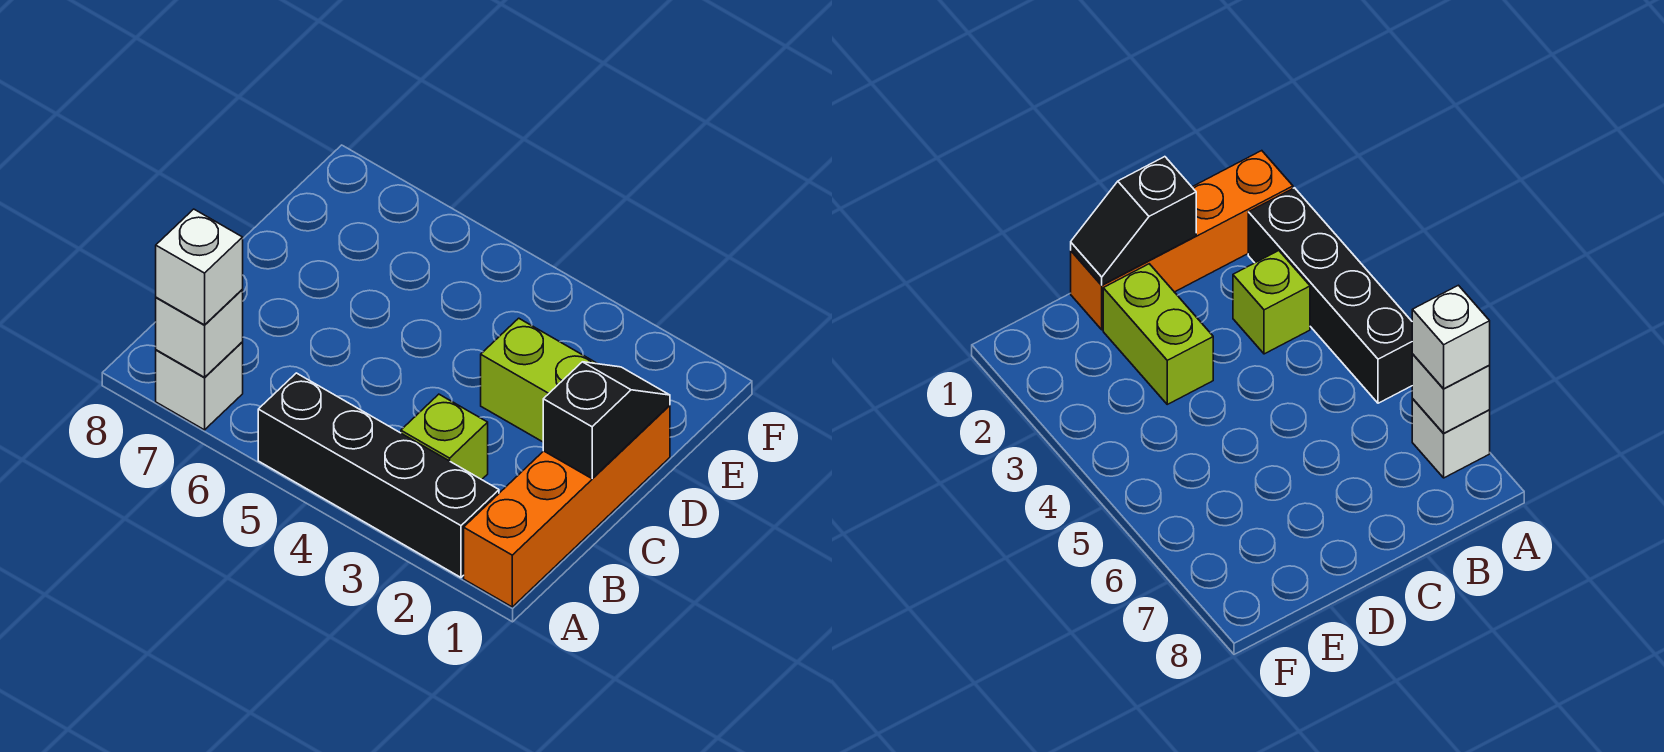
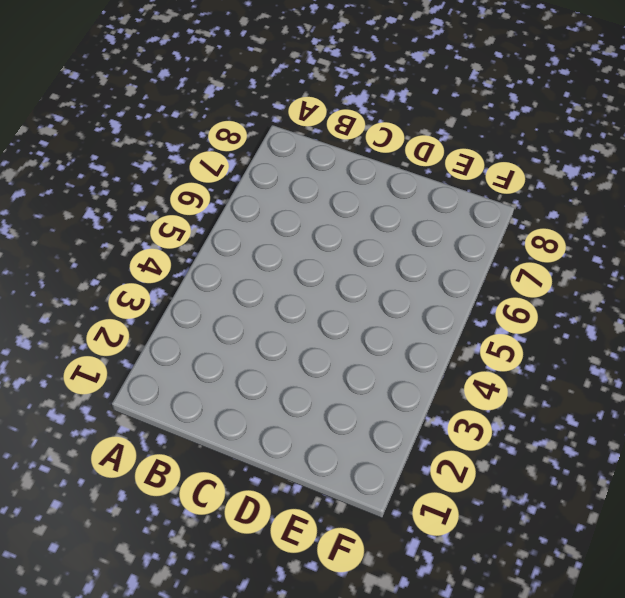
none -> orange 1x4 brick [464,405,670,607]
none -> black 1x4 brick [258,373,499,577]

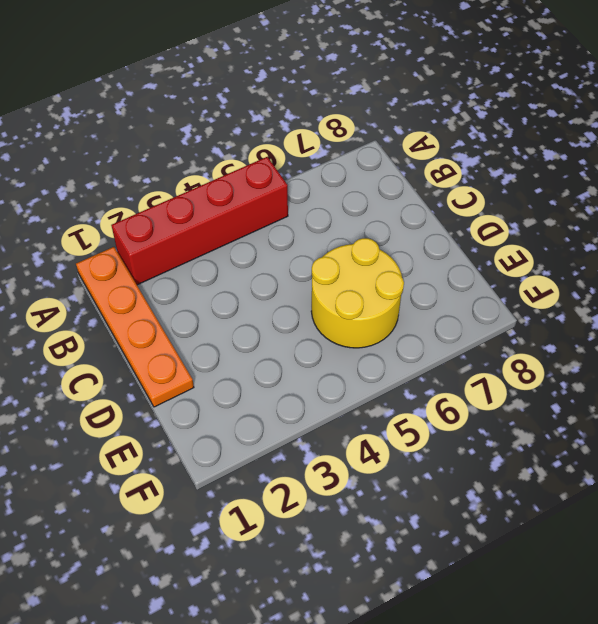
orange 1x4 plate [76,247,194,407] -> orange 1x4 brick [464,405,670,607]
red 1x4 brick [111,157,288,285] -> black 1x4 brick [258,373,499,577]
yellow 2x2 round brick [311,238,404,348] -> none
none -> white 1x1 brick [156,342,243,430]
none -> lime 1x1 brick [401,394,488,480]

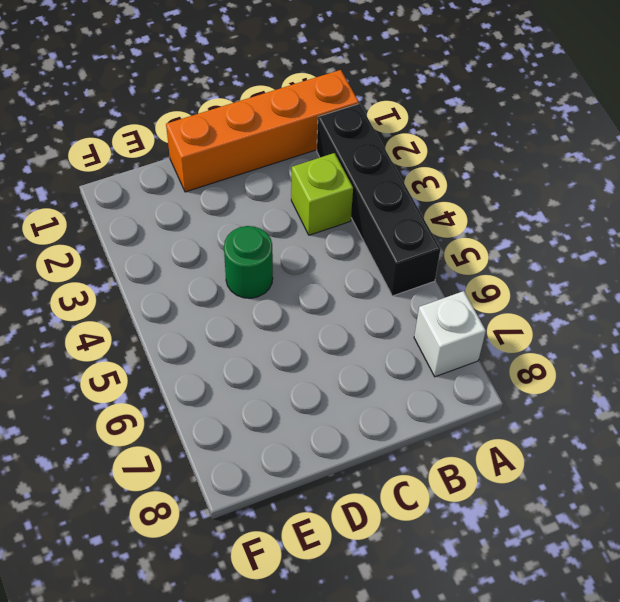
green 1x1 round brick [224,226,273,298] -> none
none -> lime 1x2 brick [481,318,597,442]
none -> white 1x1 brick [156,290,243,377]

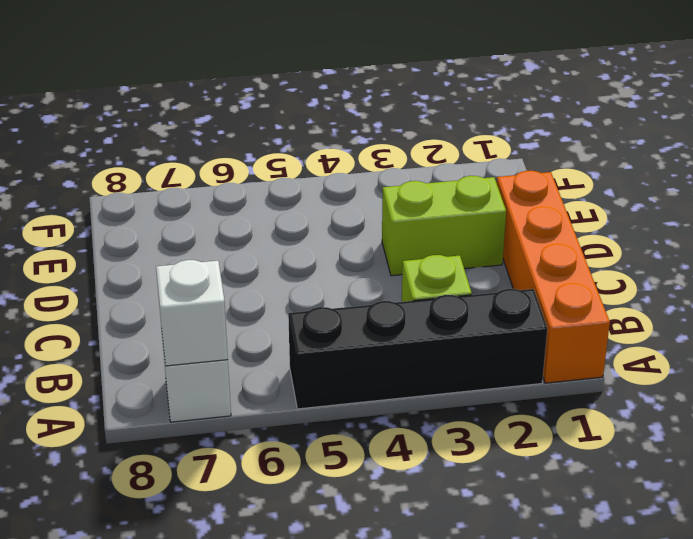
none -> black 1x2 slope [543,362,670,479]
none -> white 1x1 brick [156,209,243,325]

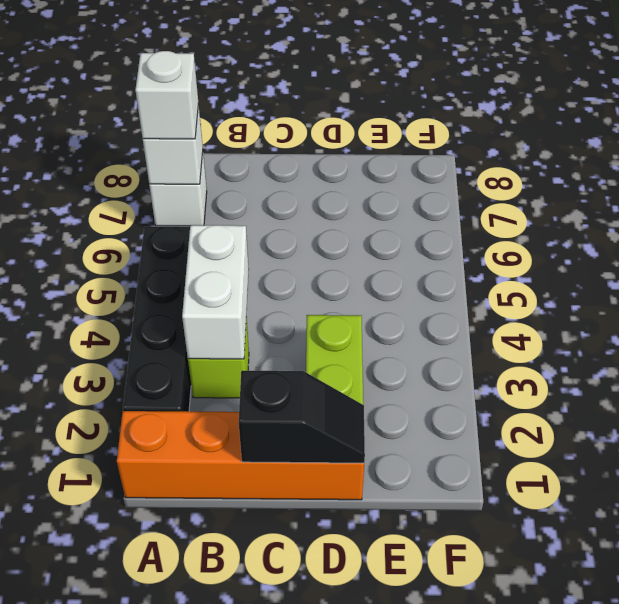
white 1x2 brick [182,225,249,359] -> none

